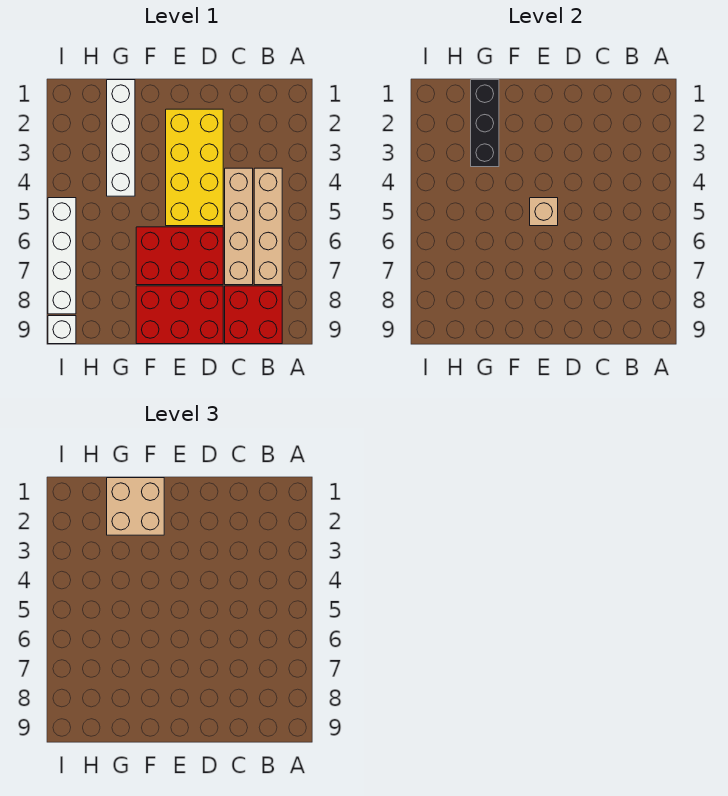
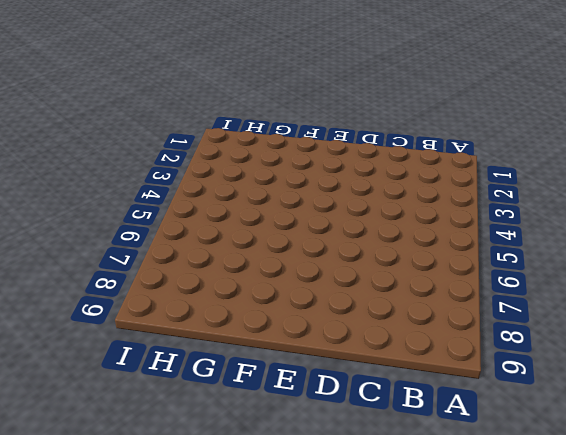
none -> tan 1x4 brick [254,168,282,285]
none -> red 2x2 brick [225,286,282,344]
none -> tan 1x4 brick [225,168,253,285]

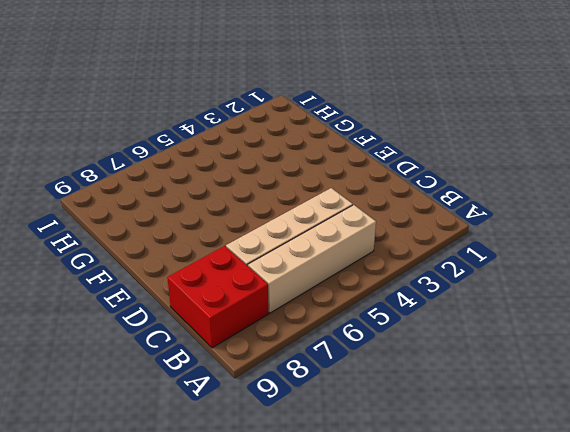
none -> yellow 2x4 brick [166,109,223,226]
none -> red 2x3 brick [136,227,223,285]
none -> red 2x3 brick [136,286,223,344]

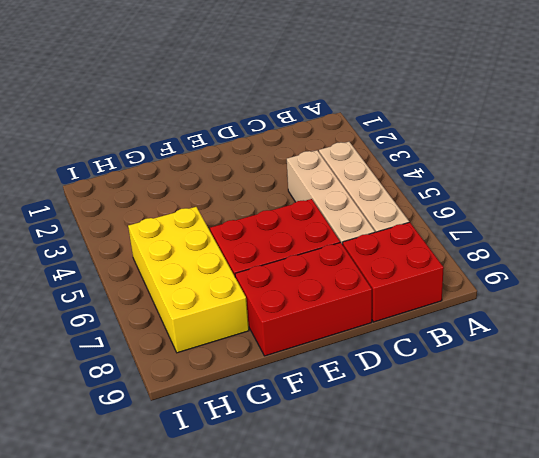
yellow 2x4 brick [128,207,249,353] -> yellow 2x4 brick moved to [166,109,223,226]
none -> white 1x4 brick [107,80,135,196]
none -> white 1x4 brick [48,198,76,314]
none -> white 1x1 brick [48,316,76,344]

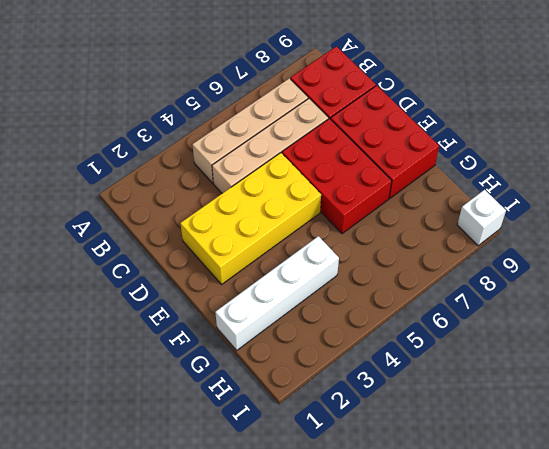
none -> white 1x4 brick [48,198,76,314]
none -> tan 1x1 brick [530,198,558,226]
none -> black 1x3 brick [471,80,499,167]

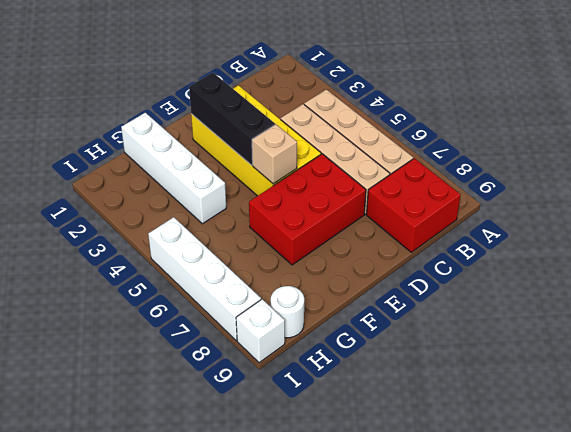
black 1x3 brick [189,72,275,165] -> black 1x3 brick moved to [471,80,499,167]
white 1x1 round brick [271,286,304,338] -> none
none -> red 2x3 brick [136,286,223,344]
none -> tan 2x2 brick [107,478,164,535]

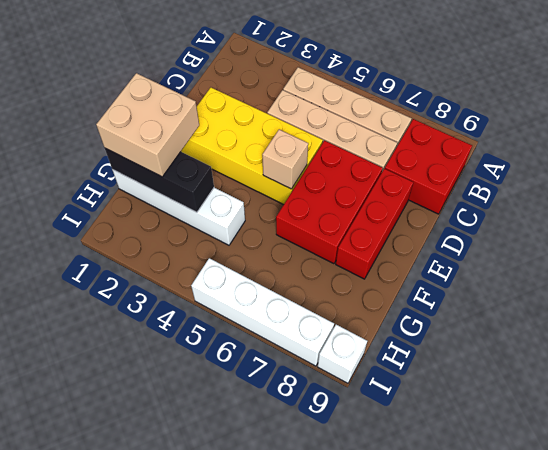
red 1x3 brick [336,169,413,279] -> red 2x3 brick [136,286,223,344]

